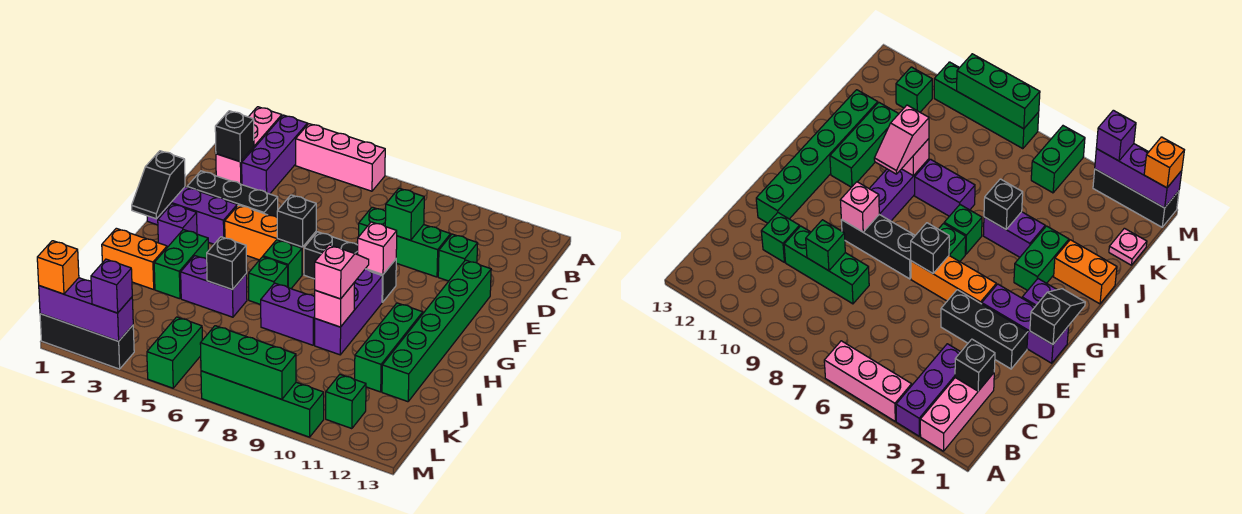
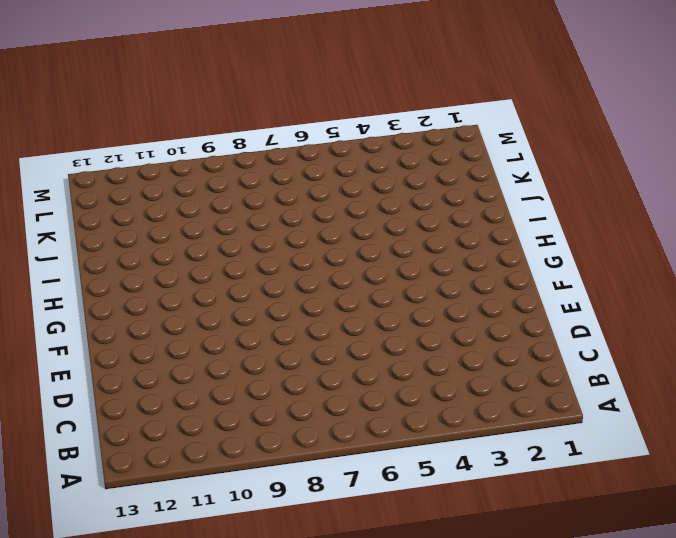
none -> pink 1x3 brick [216,107,282,185]
none -> purple 1x3 brick [242,115,308,194]
none -> pink 1x3 brick [296,124,385,191]
none -> green 1x3 brick [359,207,451,277]

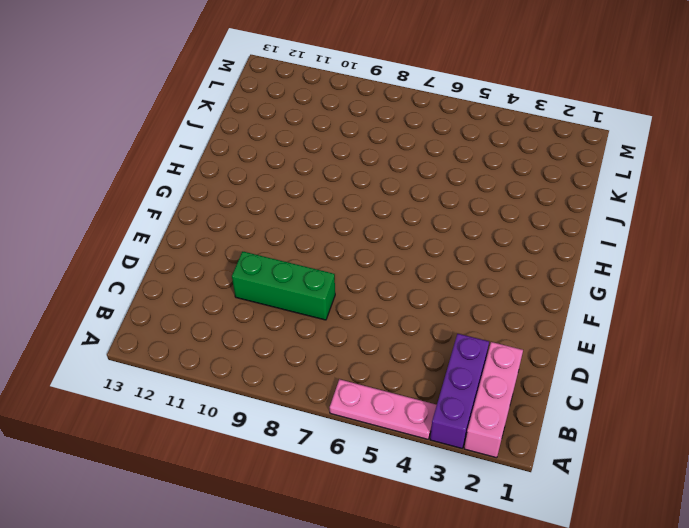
pink 1x3 plate [330,379,437,439] -> pink 1x3 brick [296,124,385,191]
none -> green 1x1 brick [438,234,478,281]
none -> black 1x3 brick [187,171,278,217]
none -> green 1x6 brick [382,260,491,402]
none -> purple 1x3 brick [147,187,237,244]

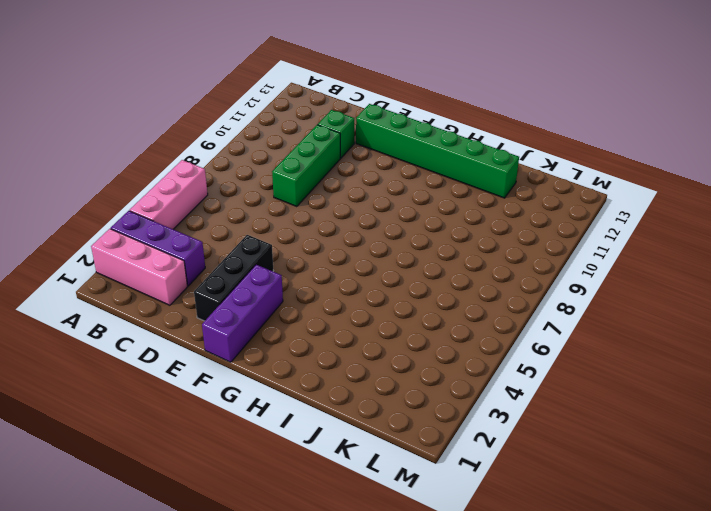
none -> orange 1x3 brick [225,205,316,275]
none -> black 1x3 brick [304,232,396,302]
none -> purple 1x1 brick [158,204,197,247]
none -> green 1x1 brick [263,240,302,289]

